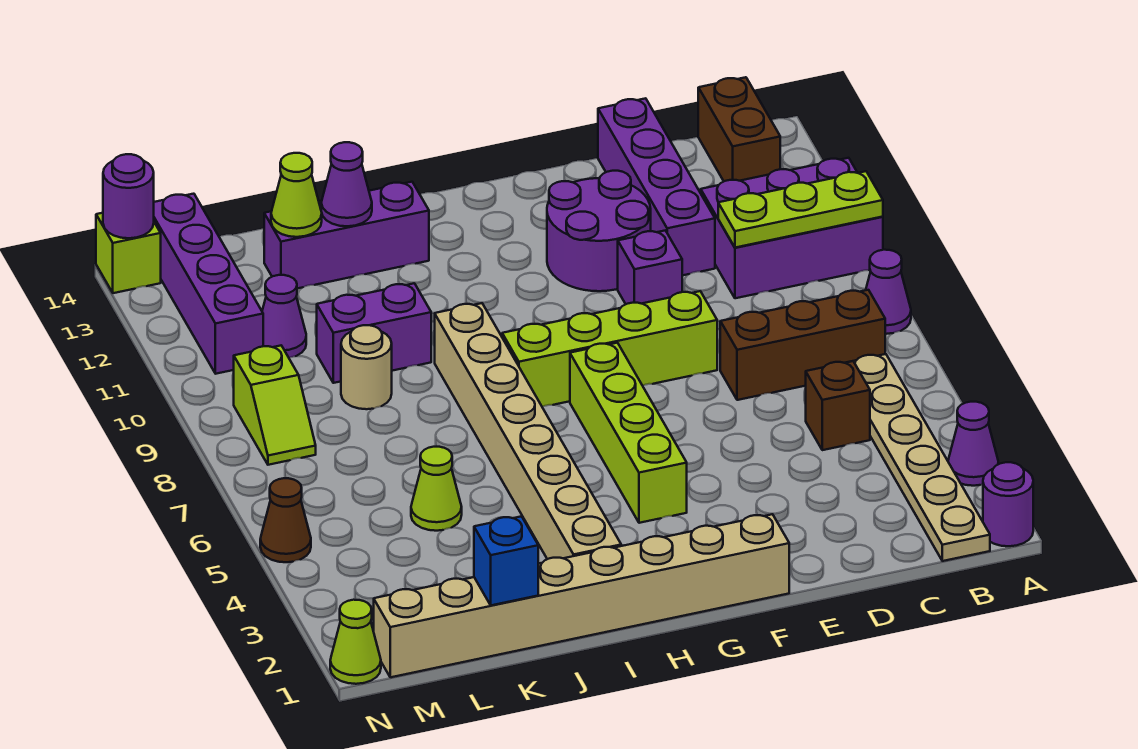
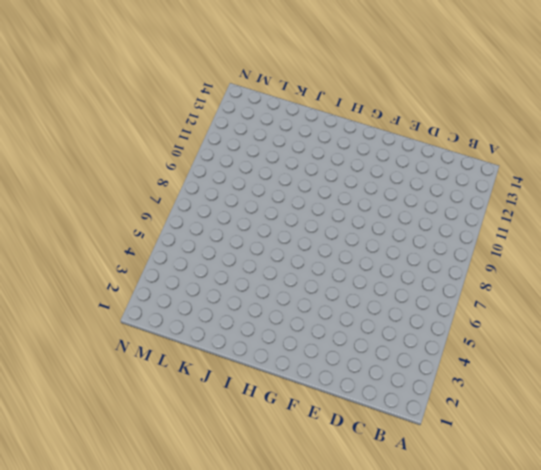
none -> purple 1x1 round brick [983,462,1033,546]
none -> purple 1x1 cone [948,402,998,486]
none -> purple 1x1 cone [866,250,911,334]
none -> purple 2x3 brick [701,158,883,298]

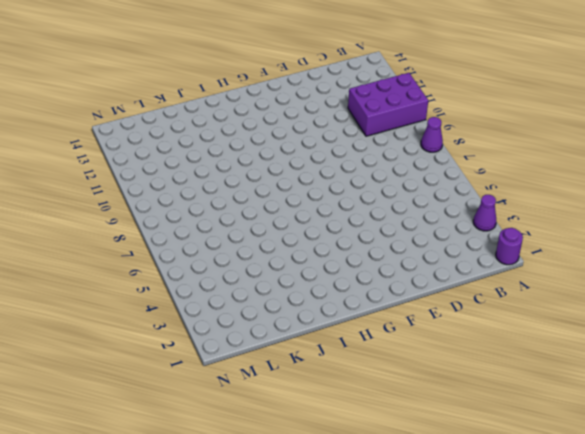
none -> tan 1x6 plate [854,354,990,561]
none -> brown 1x3 brick [720,290,885,400]
none -> brown 1x2 brick [698,77,780,181]
none -> brown 1x1 brick [806,361,870,450]

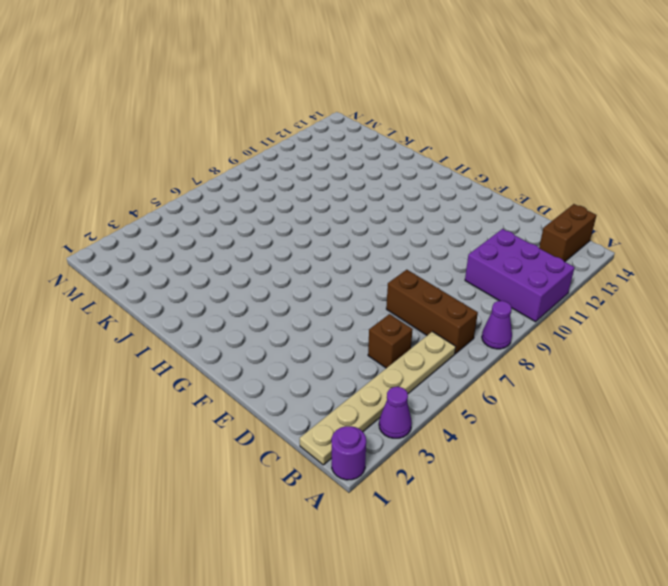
none -> purple 1x4 brick [598,98,715,275]
none -> lime 1x4 brick [502,291,717,407]
none -> purple 1x1 brick [618,230,682,304]
none -> purple 2x2 round brick [547,171,651,291]

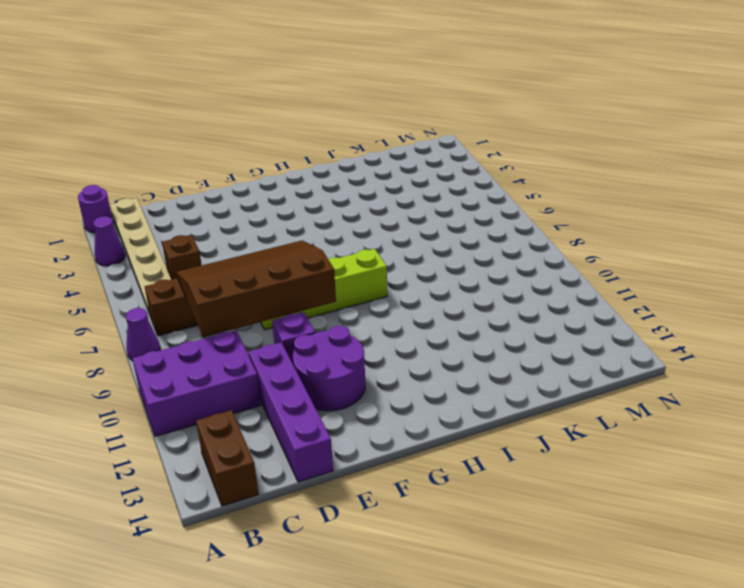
brown 3x4 slope [177,241,336,337] -> none
none -> tan 1x8 brick [374,514,789,677]
none -> lime 1x4 brick [570,343,687,523]
none -> tan 1x8 brick [435,303,621,559]
none -> purple 1x3 brick [264,182,429,288]

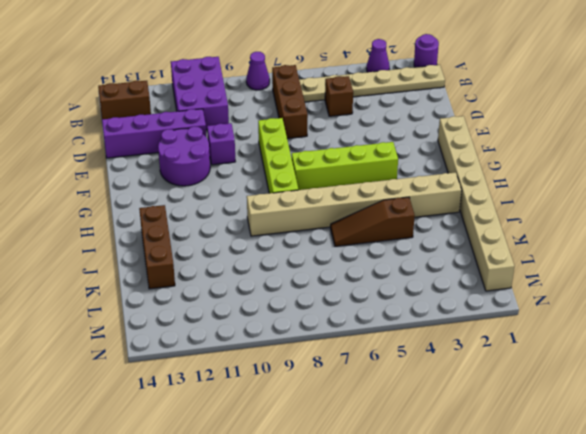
brown 1x3 brick [139,205,175,289] -> purple 1x3 brick [264,182,429,288]
brown 1x3 slope [330,197,415,246] -> none
none -> purple 1x2 brick [317,283,431,383]
none -> lime 1x1 cone [411,447,462,531]
none -> tan 1x1 round brick [341,325,392,409]
none -> purple 1x1 cone [262,275,306,358]

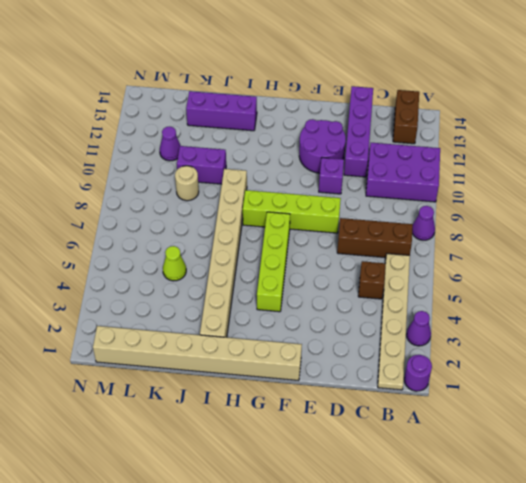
none -> lime 1x2 slope [234,346,316,465]
none -> purple 1x4 brick [154,194,263,374]
none -> lime 1x1 cone [330,600,381,684]
none -> brown 1x1 cone [260,478,311,562]

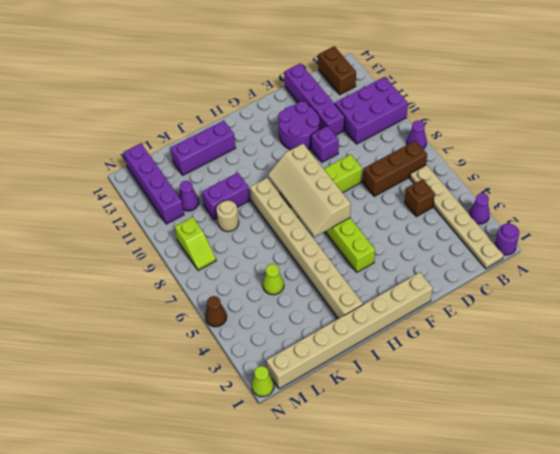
tan 2x4 slope [268,144,351,237] -> none
none -> lime 1x1 brick [96,213,161,293]
none -> lime 1x3 plate [718,171,883,248]
none -> purple 1x1 cone [321,142,372,226]
none -> blue 1x1 brick [474,516,538,605]

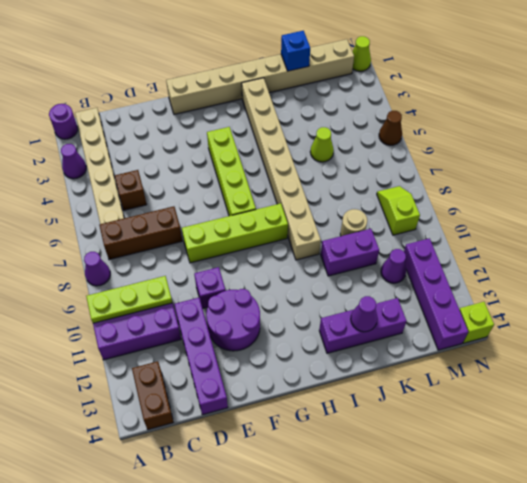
none -> lime 1x1 cone [271,153,322,237]
none -> purple 1x1 round brick [103,154,154,238]

